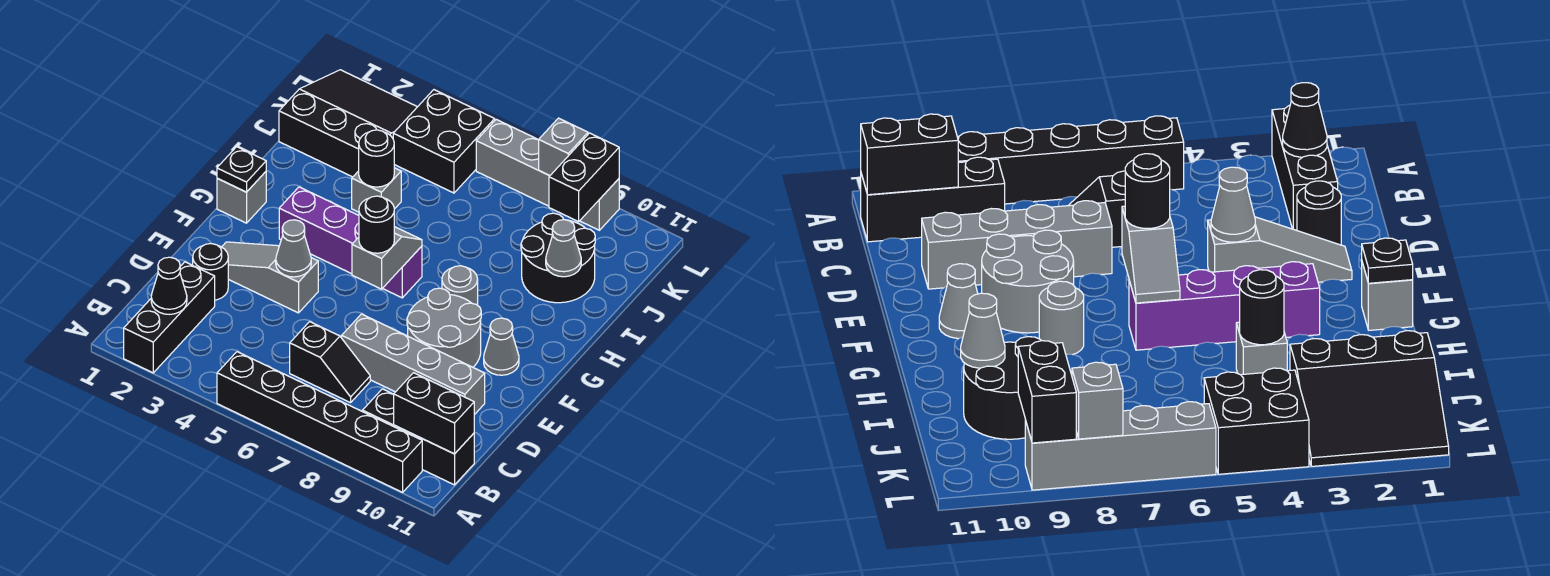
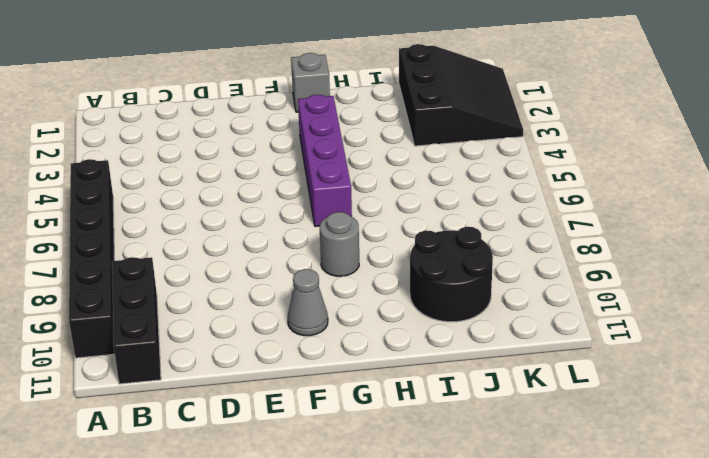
none -> black 1x3 brick [124,262,215,373]
none -> black 1x2 slope [290,322,370,403]
none -> black 1x1 round brick [193,244,228,300]

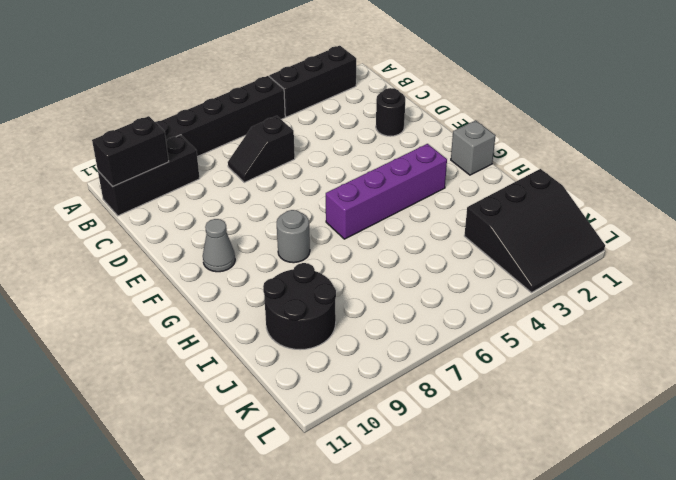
black 1x3 brick [269,46,356,117] -> black 1x3 brick turned to [124,262,215,373]
none -> grey 1x4 brick [342,314,485,415]
none -> grey 1x3 slope [222,242,318,313]
none -> grey 2x2 round brick [407,288,481,367]

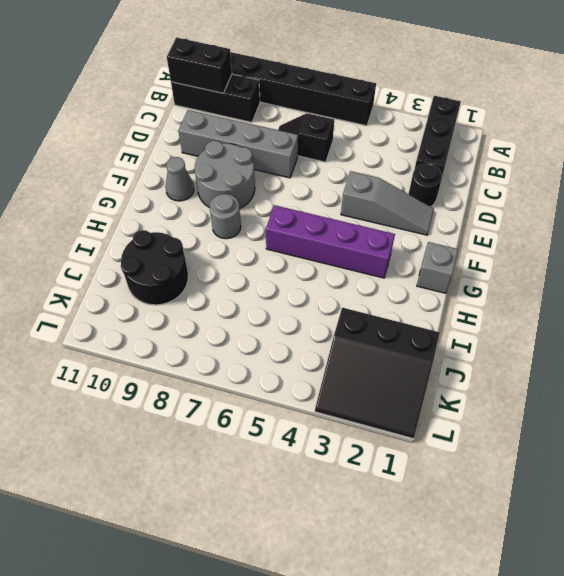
none -> grey 1x1 brick [352,168,401,212]
none -> black 2x2 brick [393,90,495,193]
none -> grey 1x4 brick [476,119,619,230]

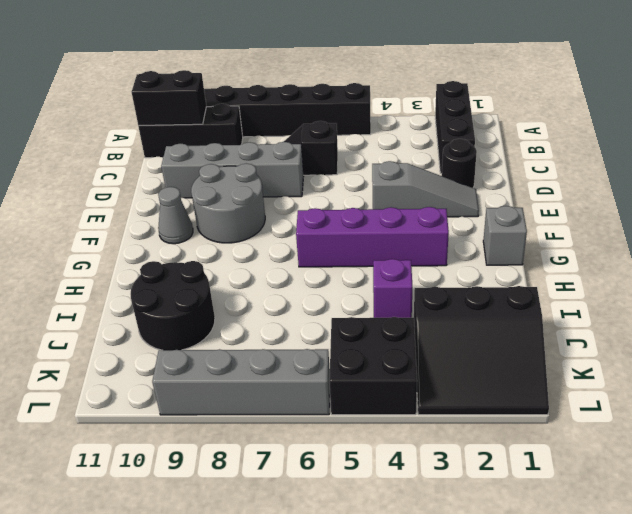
purple 1x1 brick [373,259,412,318] -> grey 1x1 brick [352,168,401,212]
none -> grey 1x1 round brick [442,266,478,305]
none -> black 1x1 cone [151,257,187,314]
none -> grey 1x1 cone [276,220,311,277]

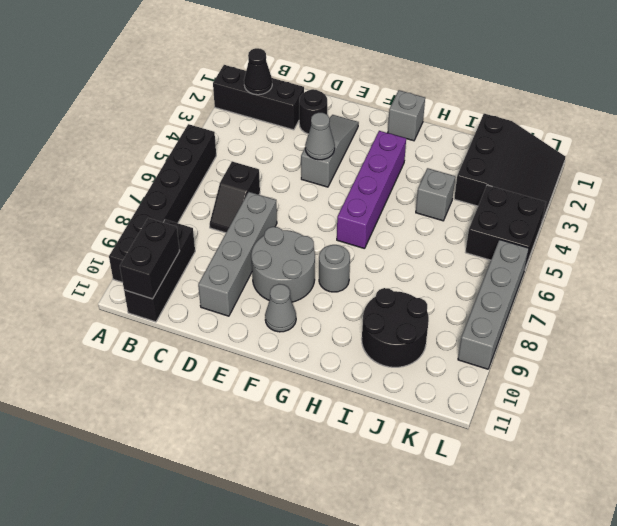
none -> grey 1x2 slope [352,227,422,289]
none -> black 1x1 plate [217,147,266,192]
none -> black 1x1 round brick [359,130,394,187]

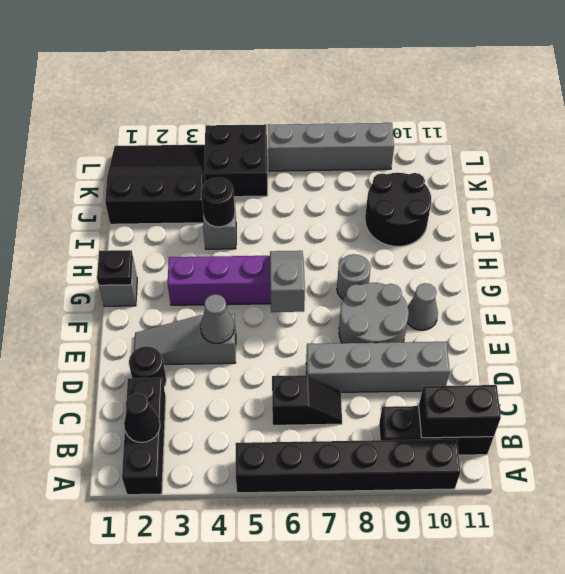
none -> grey 1x1 cone [546,220,581,277]
none -> black 1x2 brick [549,133,619,222]
none -> grey 1x1 brick [539,118,588,176]

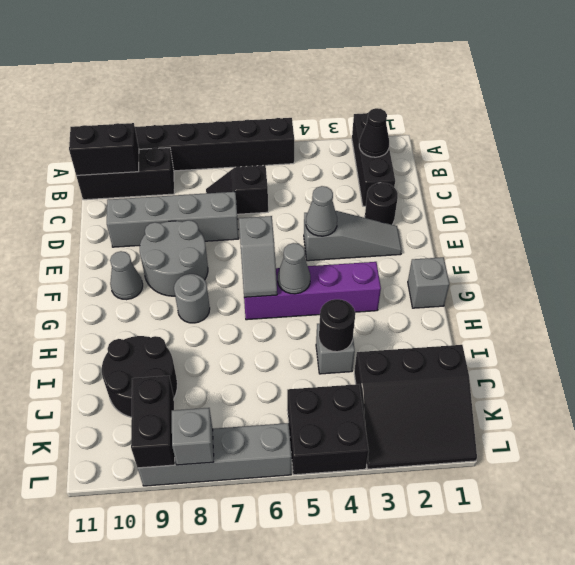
grey 1x1 cone [278,243,310,294] -> grey 1x1 cone moved to [546,220,581,277]
none -> black 1x1 plate [217,147,266,192]
none -> black 1x1 round brick [359,196,394,253]

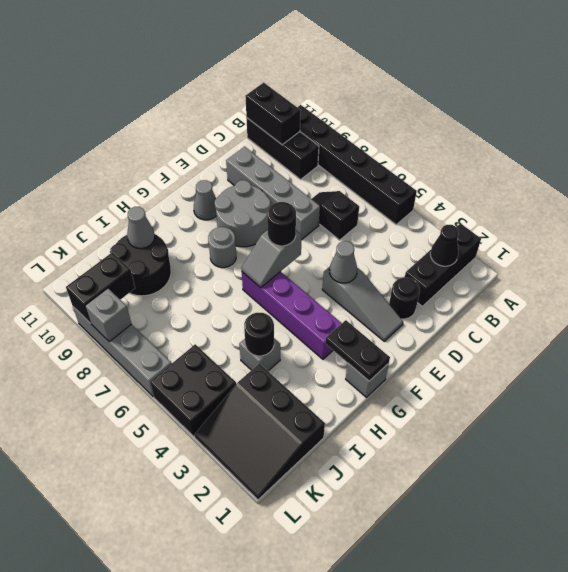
black 1x2 plate [325,320,390,381] -> black 1x1 plate [217,147,266,192]

